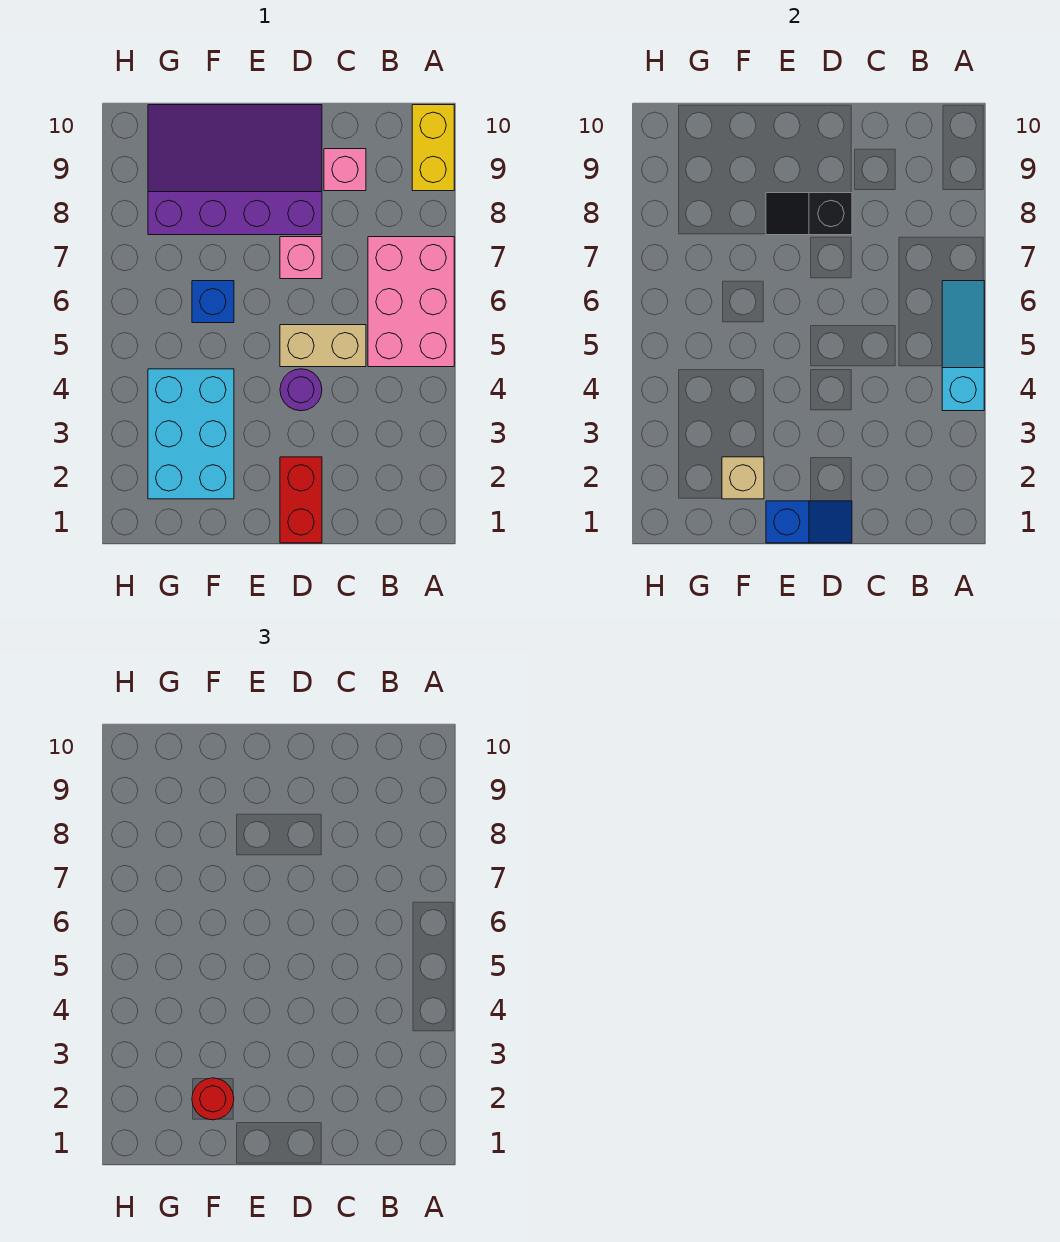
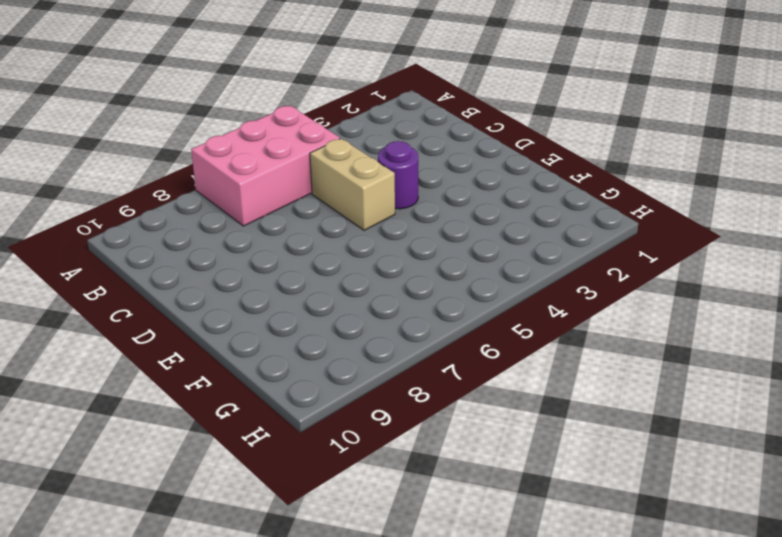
none -> yellow 1x2 brick [412,105,454,191]
none -> pink 1x1 brick [324,149,366,191]
none -> red 1x2 brick [280,457,322,543]

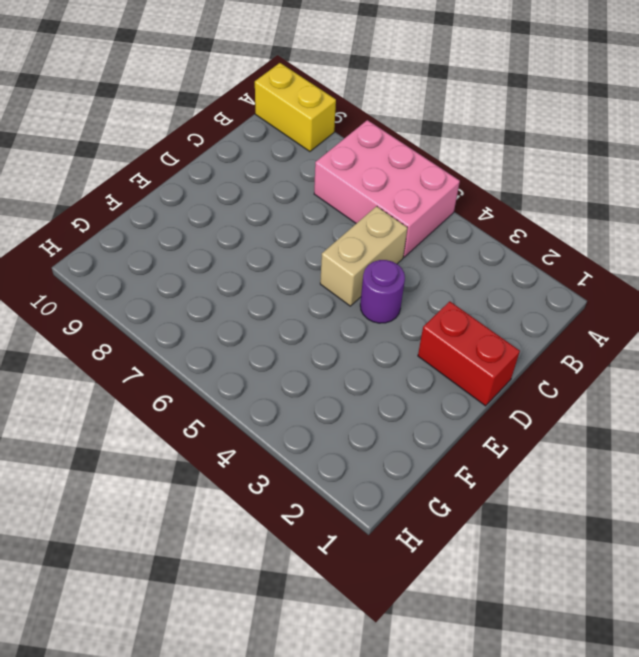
none -> pink 1x1 brick [324,149,366,191]
none -> pink 1x1 brick [280,237,322,279]
none -> purple 3x4 slope [148,105,322,235]

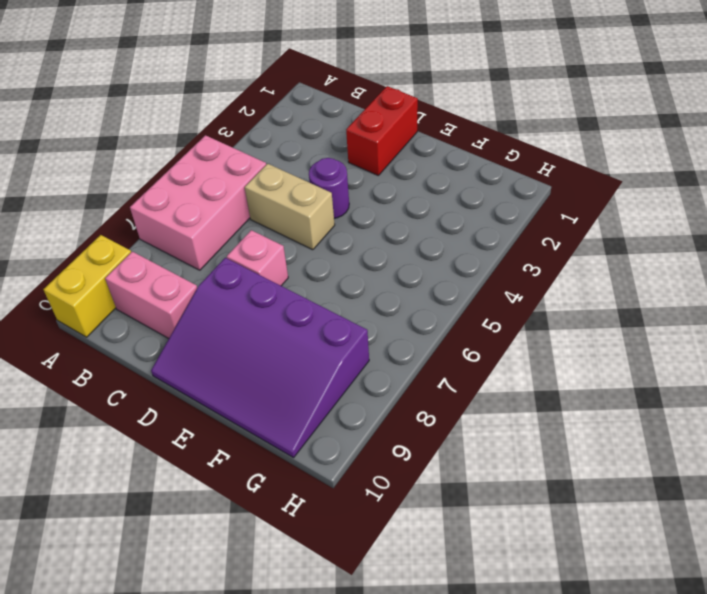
pink 1x2 brick [105,252,197,338] -> pink 1x1 brick [324,149,366,191]
none -> cyan 2x3 brick [148,369,234,499]
none -> blue 1x1 brick [192,281,234,323]
none -> cyan 1x3 slope [942,281,984,411]

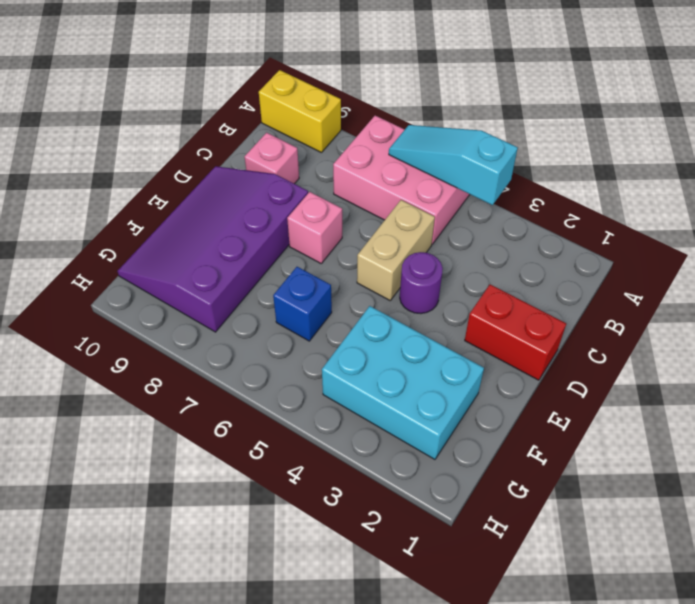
none -> blue 1x2 slope [766,501,852,543]
none -> black 1x2 slope [766,193,852,235]
none -> tan 1x1 brick [722,457,764,499]

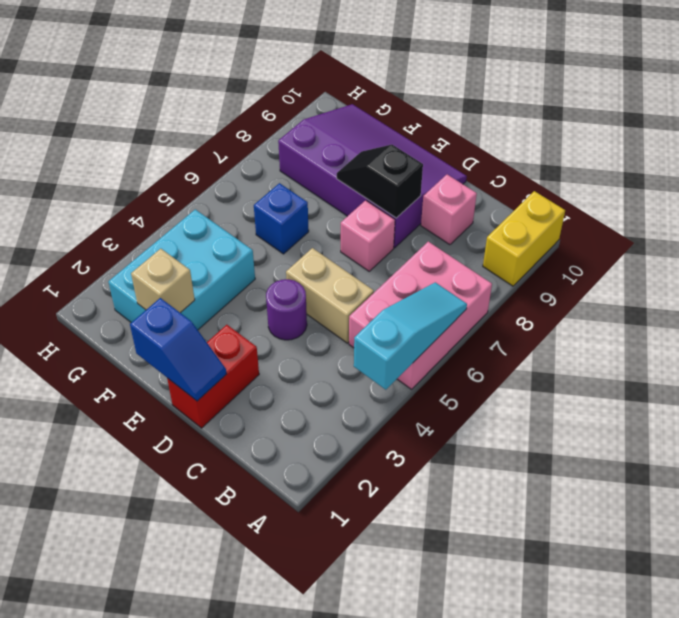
none -> red 1x1 round brick [192,1078,234,1120]

